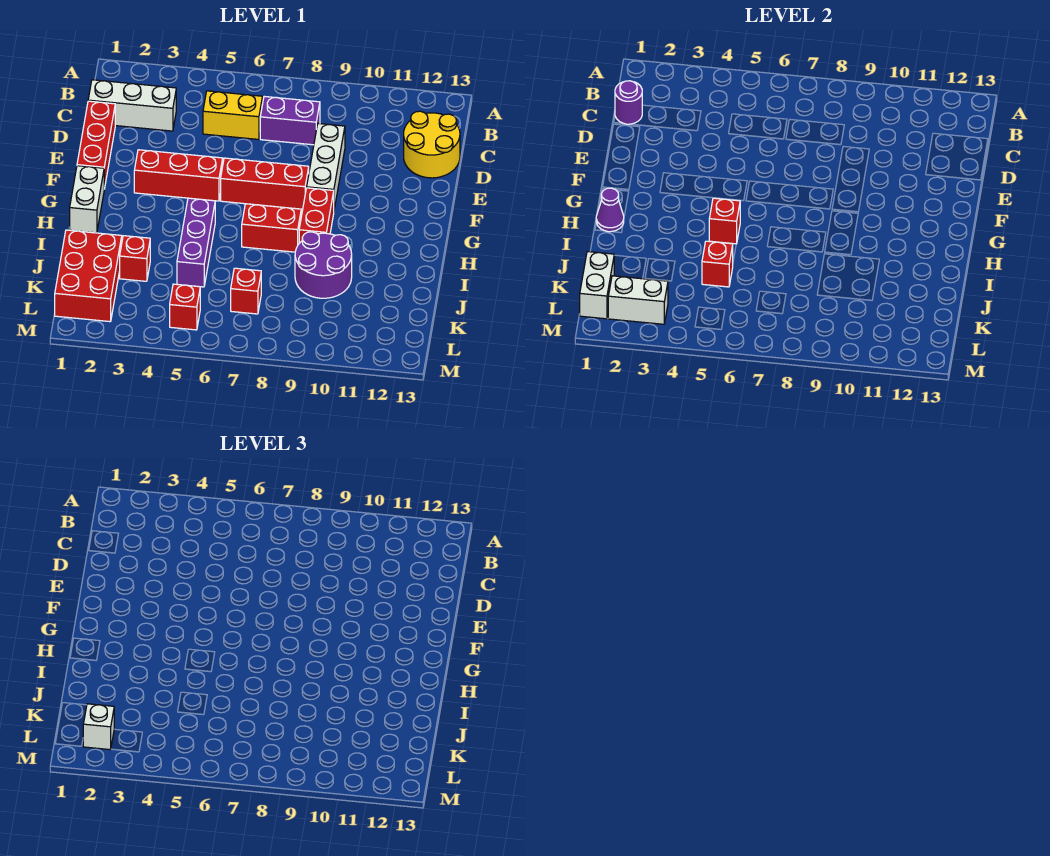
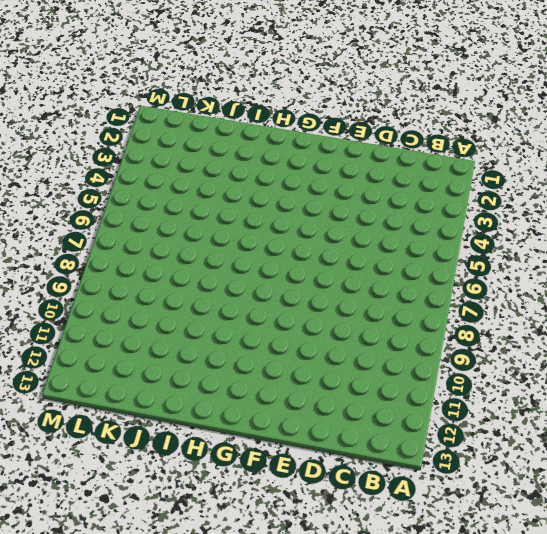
none -> white 1x3 brick [88,80,176,131]
none -> yellow 1x2 brick [203,91,263,139]
none -> purple 1x2 brick [260,96,320,145]

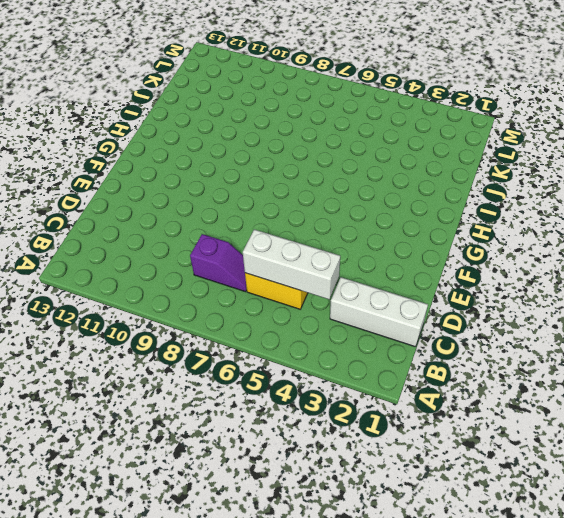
white 1x3 brick [243,229,340,299] -> white 1x3 brick turned to [307,124,345,209]
purple 1x2 slope [190,234,247,292] -> purple 1x2 brick [260,96,320,145]
none -> yellow 2x2 round brick [404,111,460,178]
none -> red 1x3 brick [77,101,115,189]
none -> red 1x3 brick [134,150,223,201]

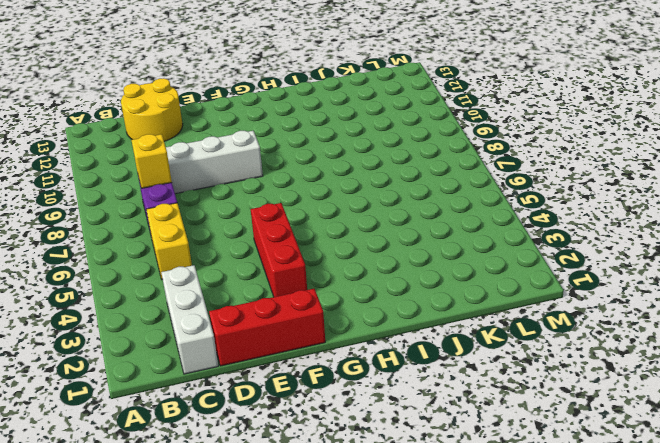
yellow 1x1 brick [132,134,172,188] -> none
none -> red 1x3 brick [221,158,309,209]
none -> white 1x2 brick [70,166,104,233]
none -> red 1x2 brick [299,188,334,243]

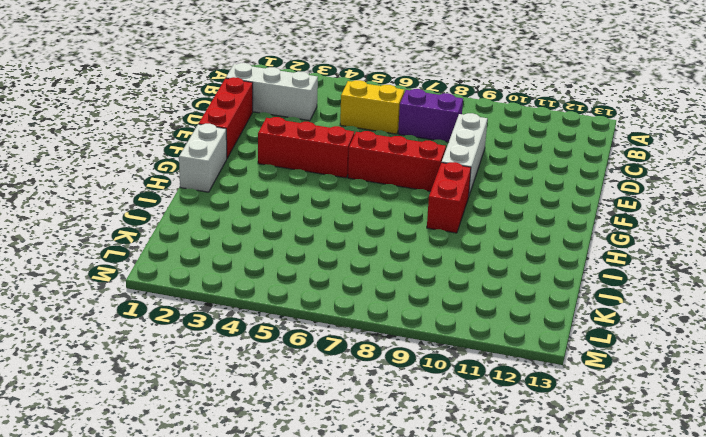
none -> yellow 2x2 round brick [404,111,460,178]
none -> purple 1x3 brick [177,198,215,287]
none -> red 1x2 brick [242,204,301,252]

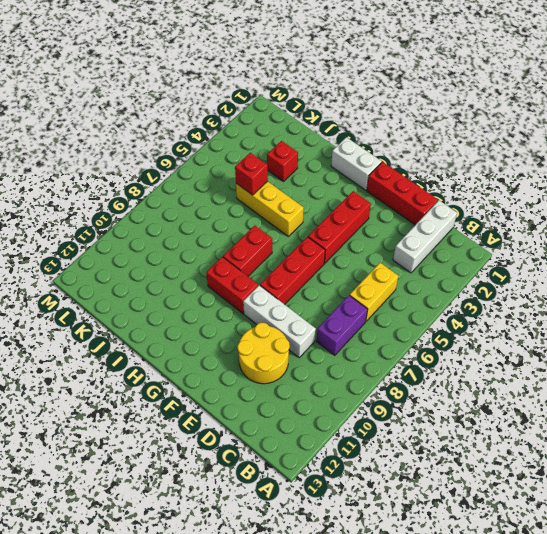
yellow 2x2 round brick [238,323,290,384] -> yellow 2x2 round brick moved to [404,111,460,178]
yellow 1x3 brick [236,181,304,236] -> purple 1x3 brick [177,198,215,287]
none -> purple 2x2 round brick [295,232,352,298]
none -> red 2x3 brick [55,230,122,322]
none -> red 1x1 brick [231,268,261,314]

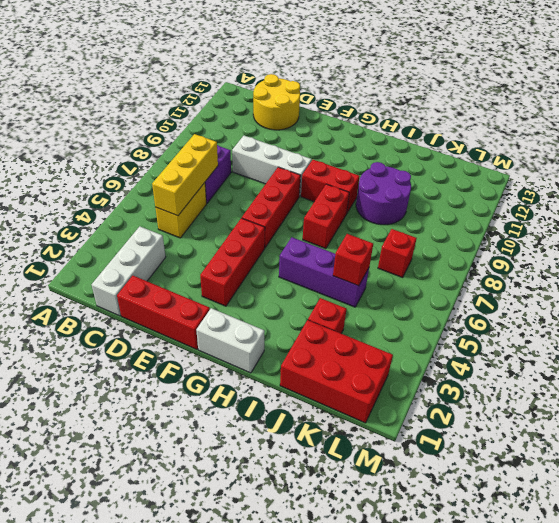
yellow 1x3 brick [152,134,218,216] -> none
none -> red 1x1 brick [170,284,200,330]
none -> purple 1x1 round brick [615,81,642,124]
none -> purple 1x1 cone [596,188,624,232]

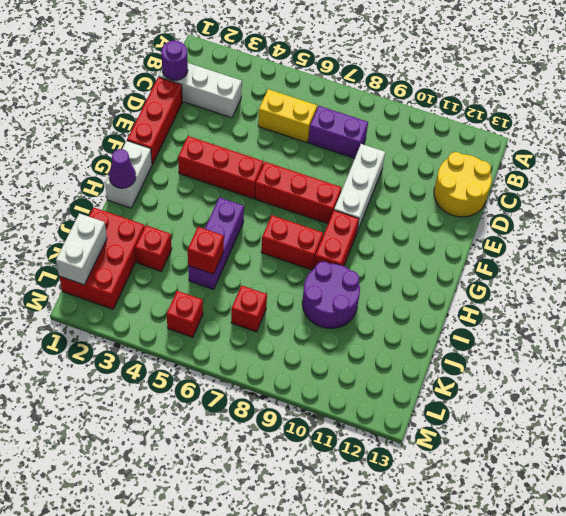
none -> red 1x1 brick [709,198,740,244]
none -> white 1x2 brick [608,276,668,324]
none -> white 1x1 brick [83,704,114,750]

